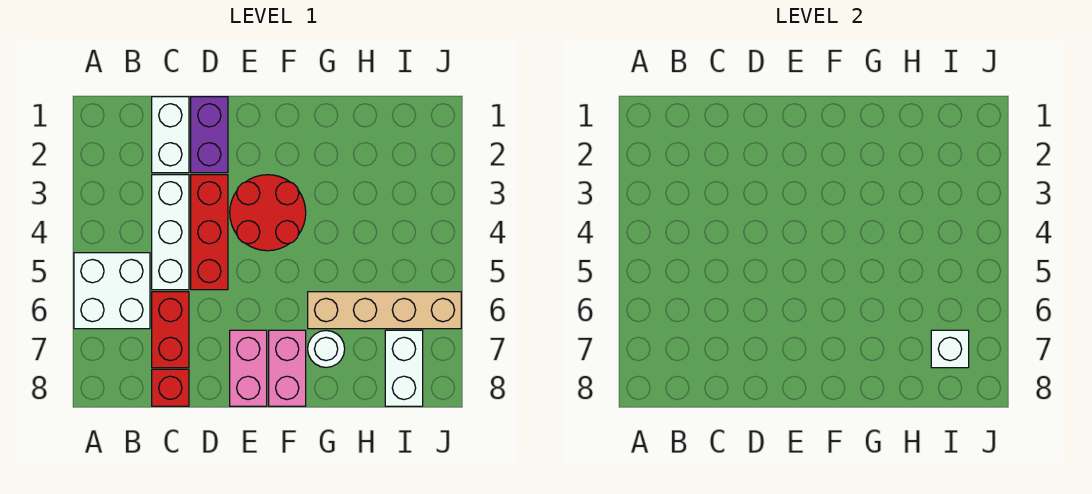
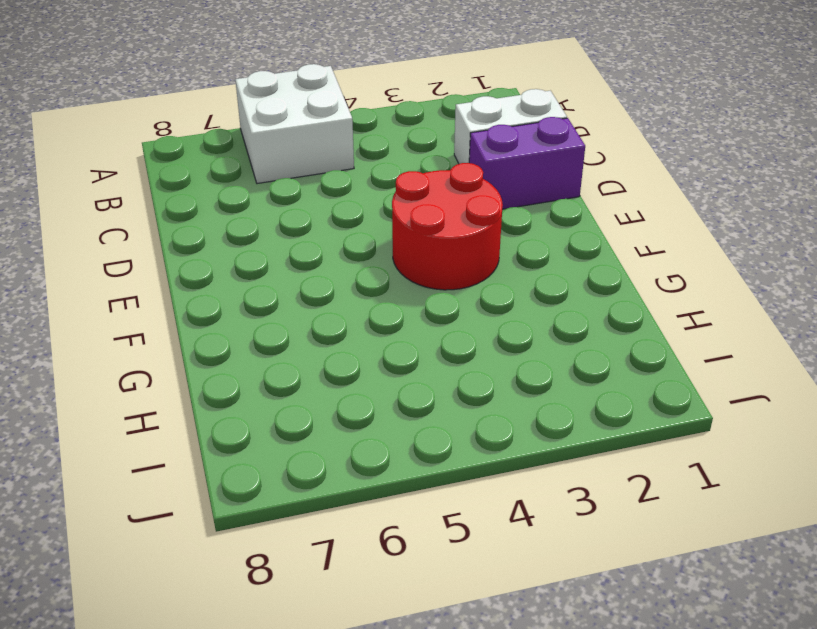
none -> white 1x3 brick [152,175,189,290]
none -> red 1x2 brick [152,292,189,368]
none -> red 1x1 brick [152,369,189,406]

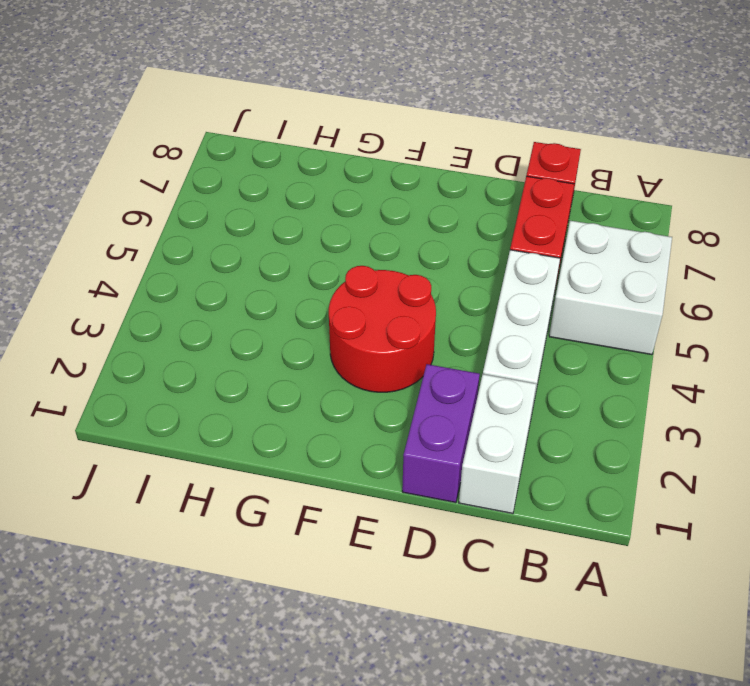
none -> red 1x3 brick [191,175,228,290]
none -> pink 1x2 brick [230,330,267,406]
none -> pink 1x2 brick [269,330,306,406]

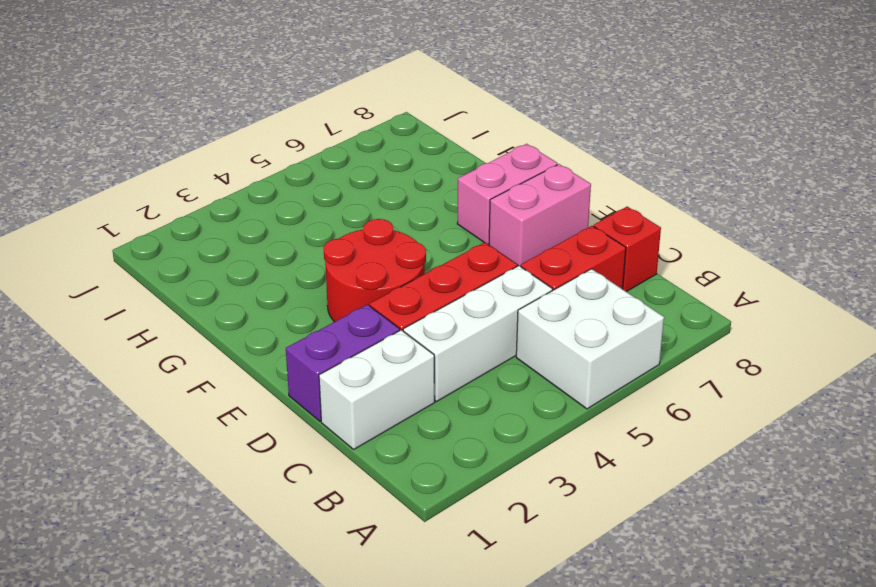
none -> tan 1x4 brick [308,292,461,329]
none -> white 1x1 round brick [308,331,345,367]
none -> white 1x2 brick [385,330,423,406]

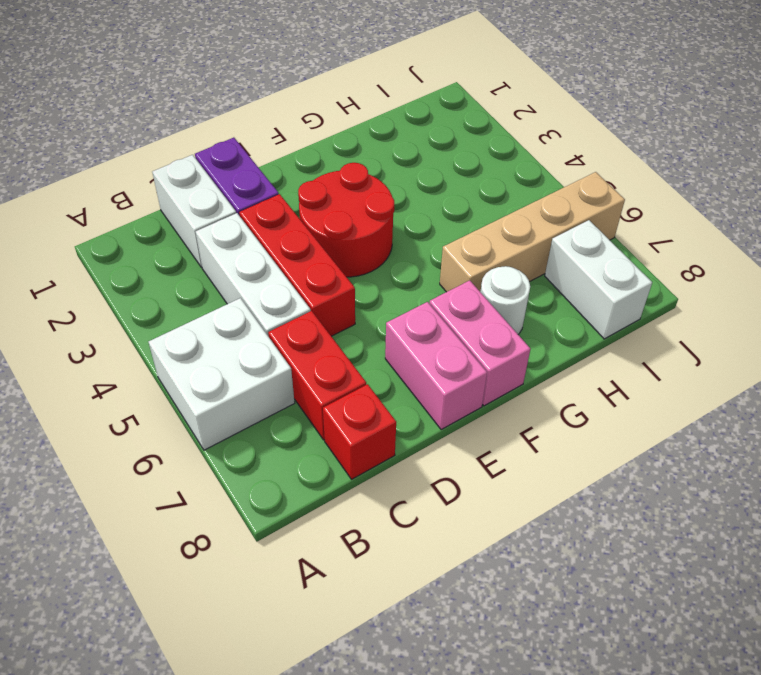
none -> white 1x1 brick [931,330,969,368]

